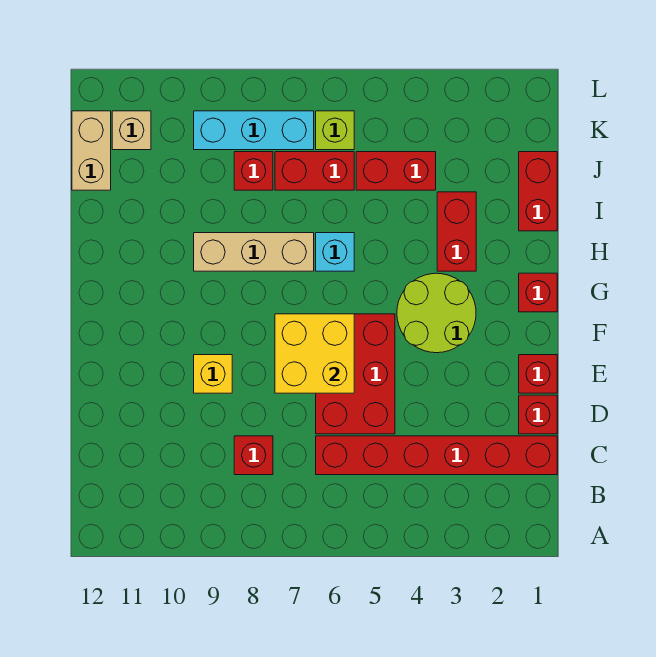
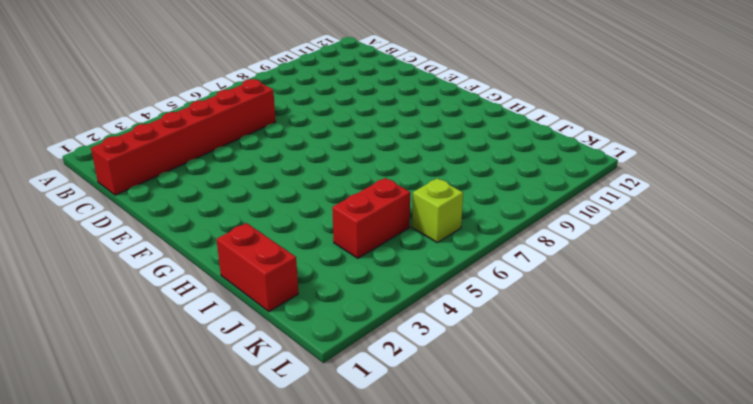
none -> red 1x1 brick [234,436,273,475]
none -> red 1x1 brick [519,395,557,434]
none -> red 2x3 brick [316,314,395,434]

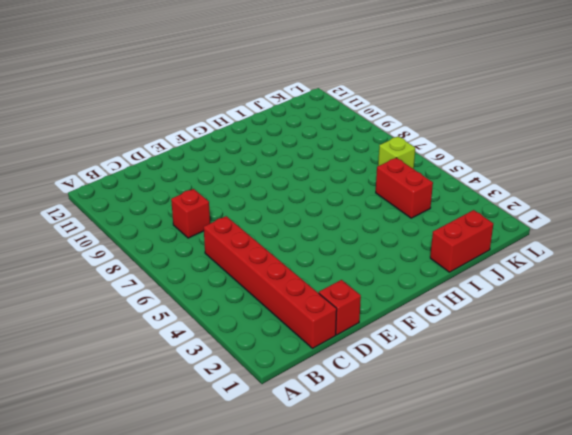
none -> red 2x3 brick [316,314,395,434]
none -> red 1x1 brick [519,355,557,393]
none -> yellow 1x1 brick [194,355,232,393]

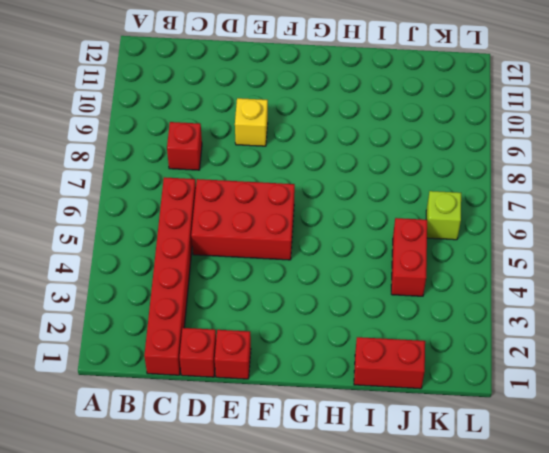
none -> lime 2x2 round brick [397,273,476,353]
none -> red 1x1 brick [519,273,557,312]
none -> red 1x2 brick [437,192,476,271]

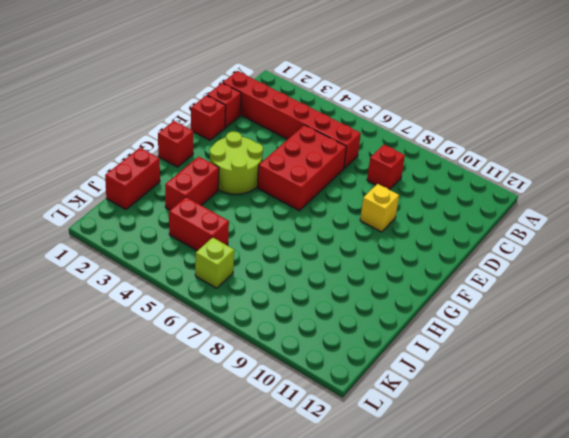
none -> cyan 1x1 brick [316,233,354,271]
none -> tan 1x3 brick [194,233,314,271]
none -> red 1x2 brick [275,152,354,190]

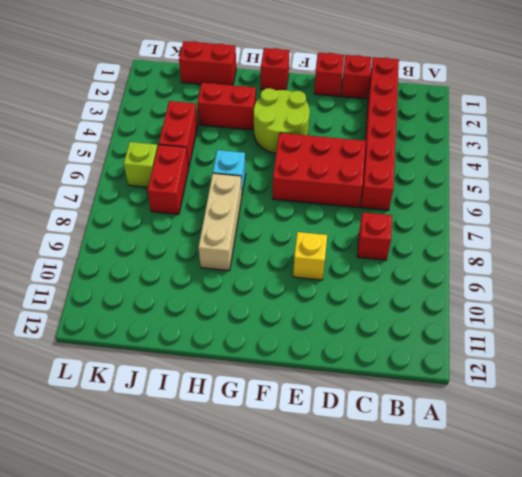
none -> red 1x1 brick [234,152,273,190]
none -> tan 1x2 brick [72,111,111,190]
none -> cyan 1x3 brick [194,111,314,150]

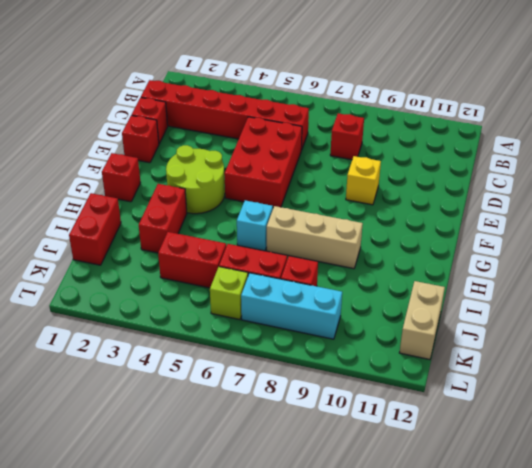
none -> tan 1x1 brick [112,111,151,150]
none -> yellow 2x2 brick [275,314,354,393]

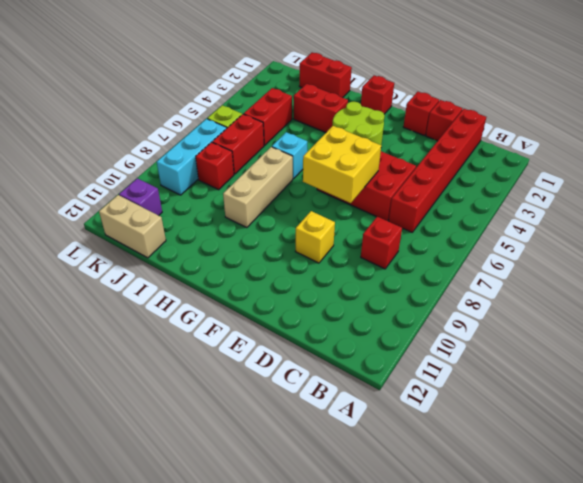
purple 1x1 brick [119,178,162,216] -> tan 1x1 brick [112,111,151,150]

